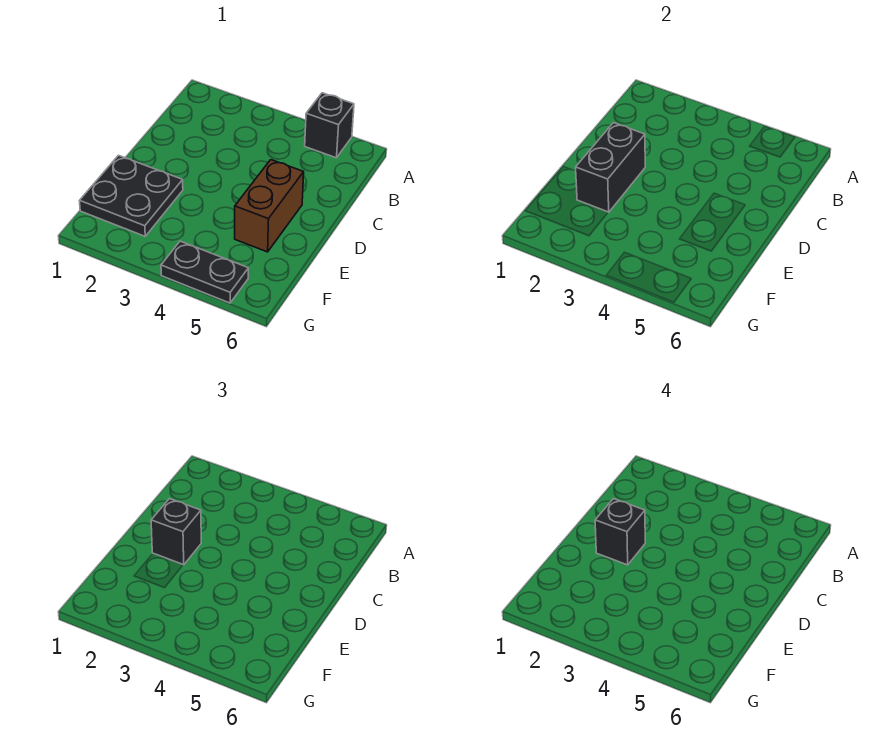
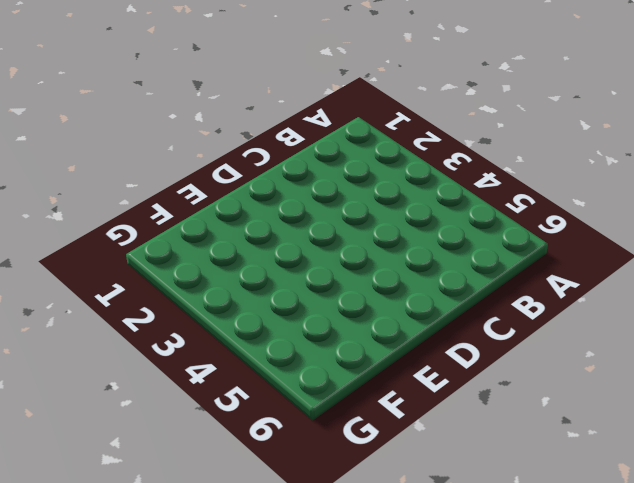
none -> black 1x1 brick [305,93,354,158]
none -> brown 1x2 brick [235,160,304,252]

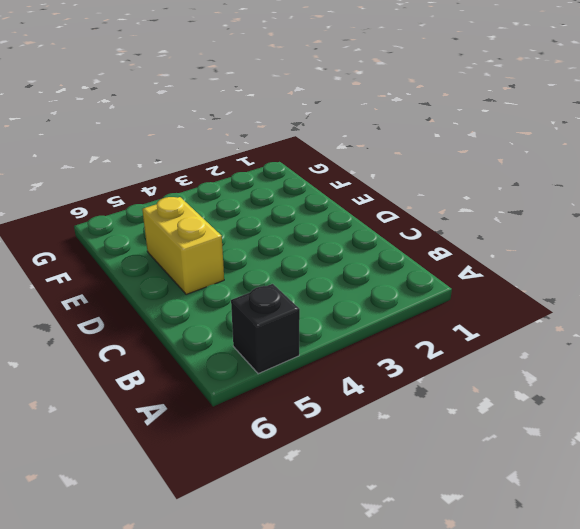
yellow 1x2 brick [142,197,224,295] -> brown 1x2 brick [235,160,304,252]
none -> black 2x2 plate [80,155,183,236]
none -> black 1x2 plate [161,241,248,303]

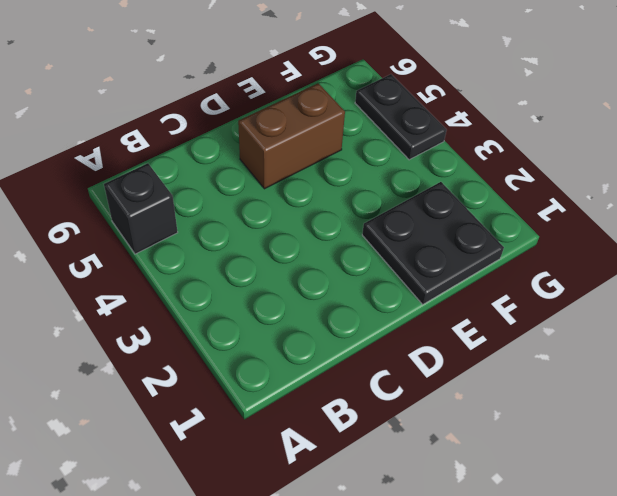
none -> black 1x2 brick [576,123,645,212]
none -> black 1x1 brick [151,499,201,565]

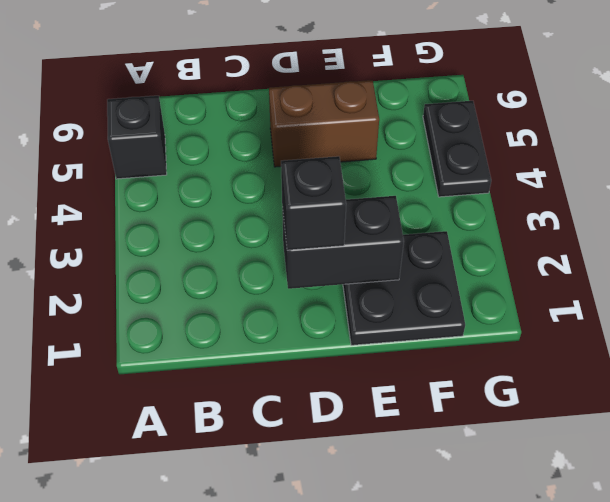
none -> black 1x1 brick [595,499,645,565]

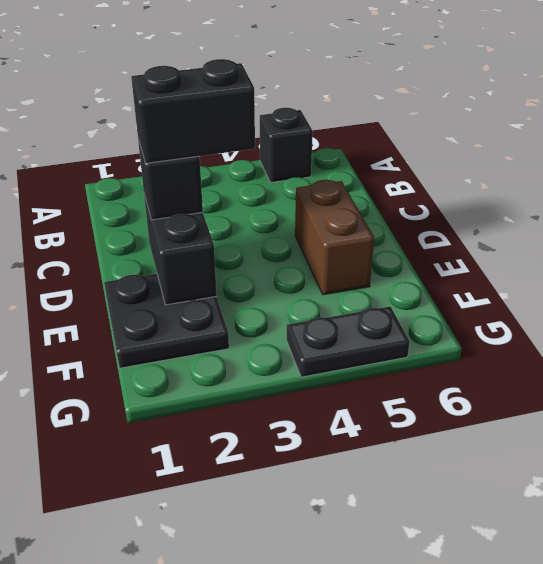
black 1x2 brick [131,59,255,164] -> black 1x1 brick [595,499,645,565]

